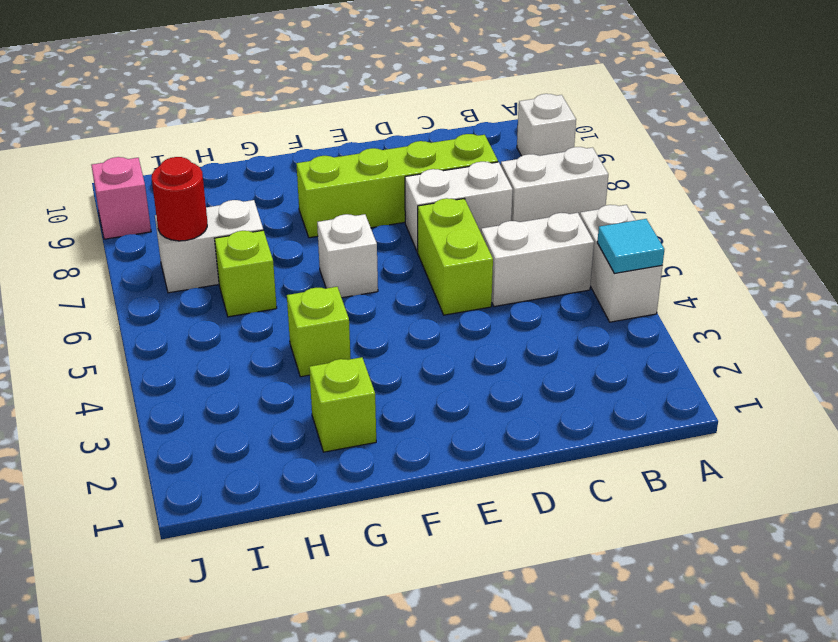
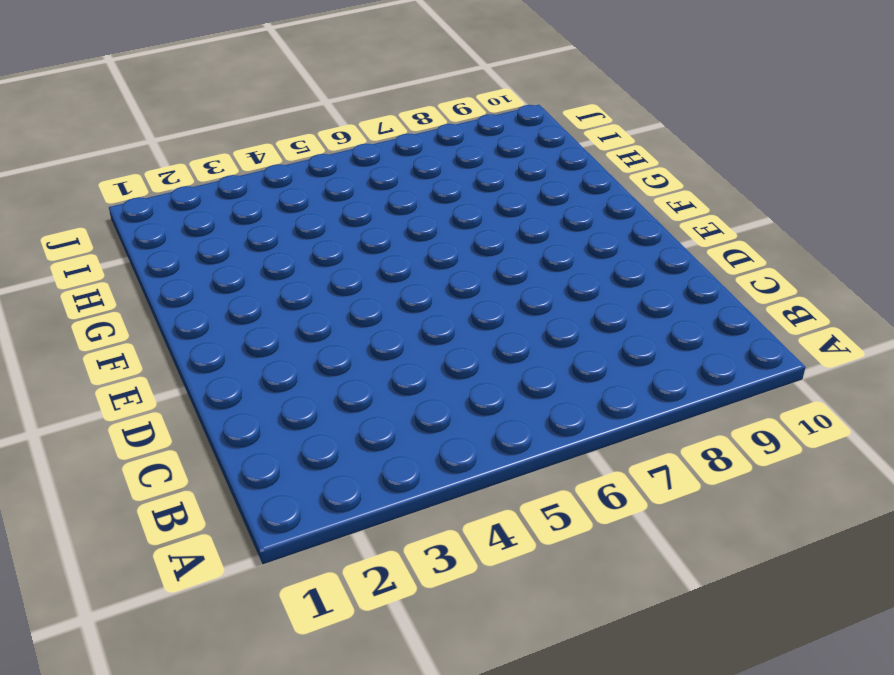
none -> white 1x2 brick [580,205,662,322]
none -> white 1x2 brick [501,147,608,222]
none -> white 1x1 brick [517,94,576,156]

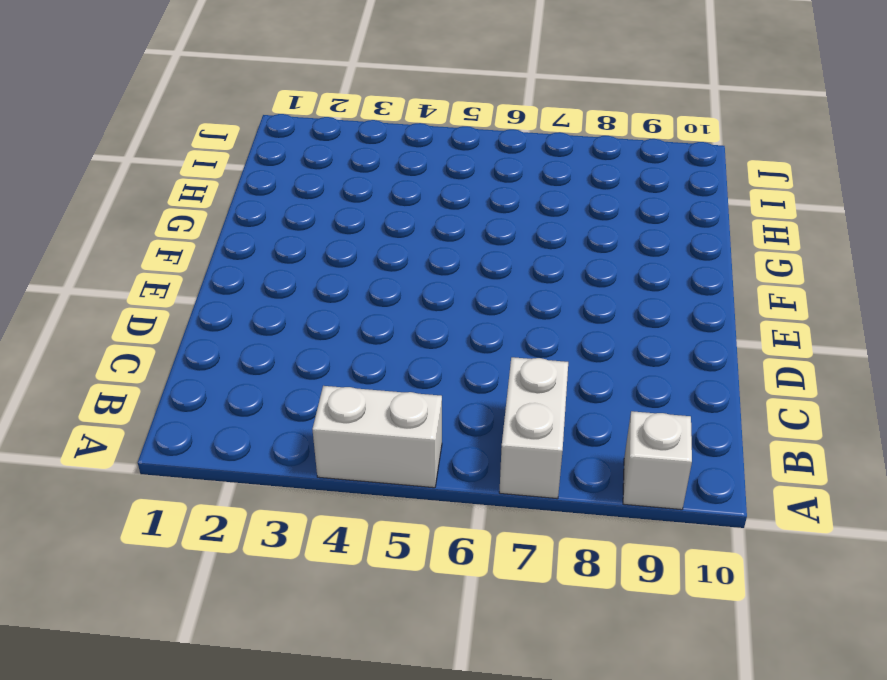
none -> white 1x2 brick [481,213,594,307]
none -> white 1x2 brick [405,162,513,252]
none -> lime 1x4 brick [296,134,498,238]

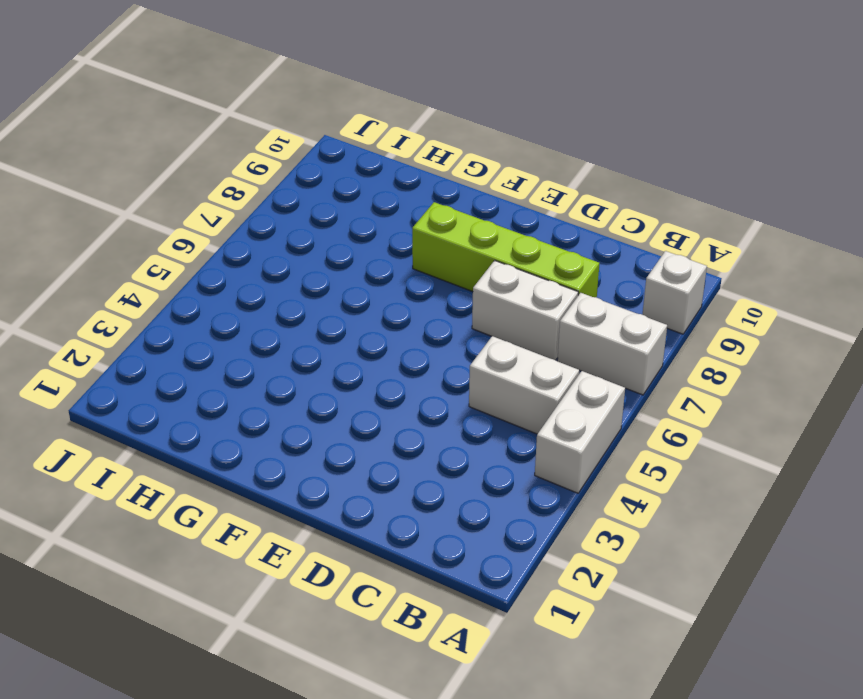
none -> lime 1x2 brick [418,198,493,315]
none -> white 1x1 brick [317,214,378,298]
none -> lime 1x1 brick [309,357,376,452]

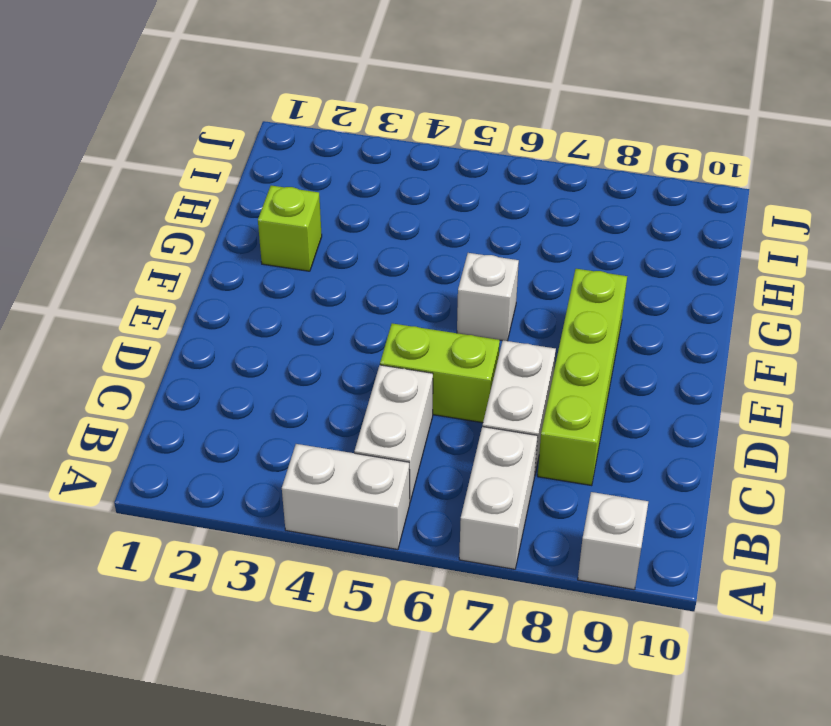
none -> lime 1x1 brick [287,287,351,377]
none -> lime 1x1 brick [214,230,277,317]
none -> white 1x2 brick [155,200,263,293]

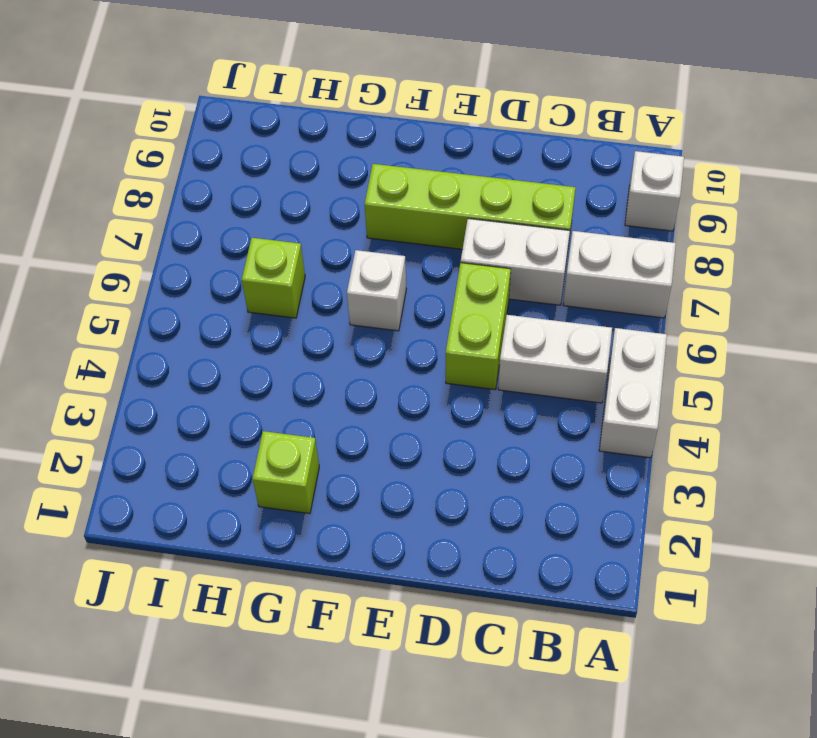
none -> lime 1x1 brick [287,287,351,377]
none -> white 1x2 brick [155,200,263,293]
none -> pink 1x1 brick [91,157,151,239]

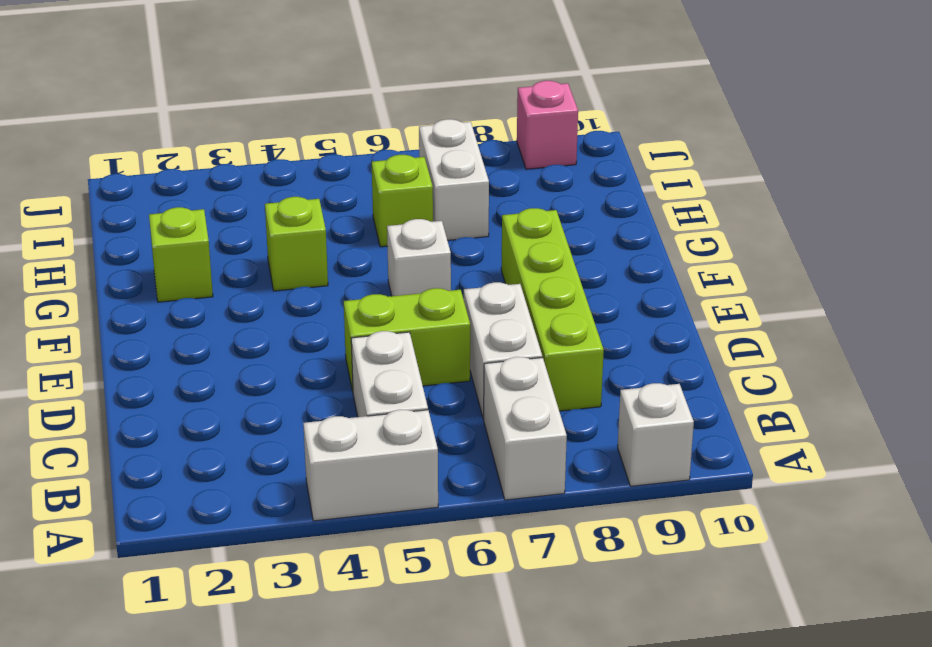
none -> cyan 1x1 tile [597,219,664,273]
none -> red 1x1 round brick [152,157,207,241]

